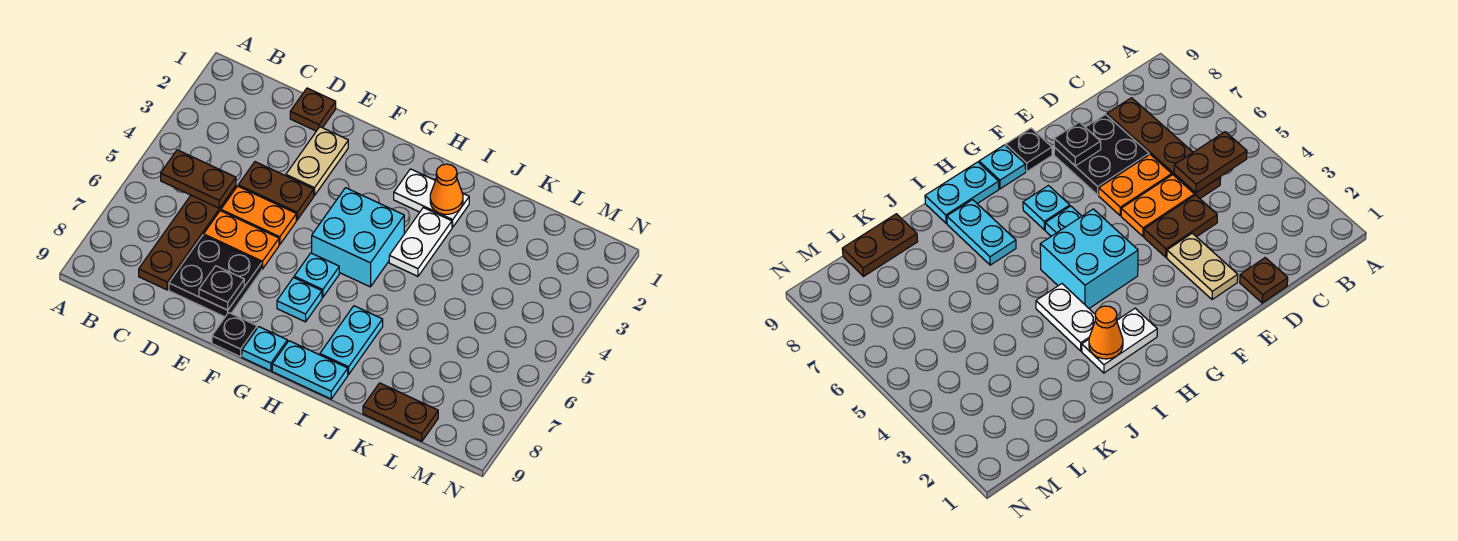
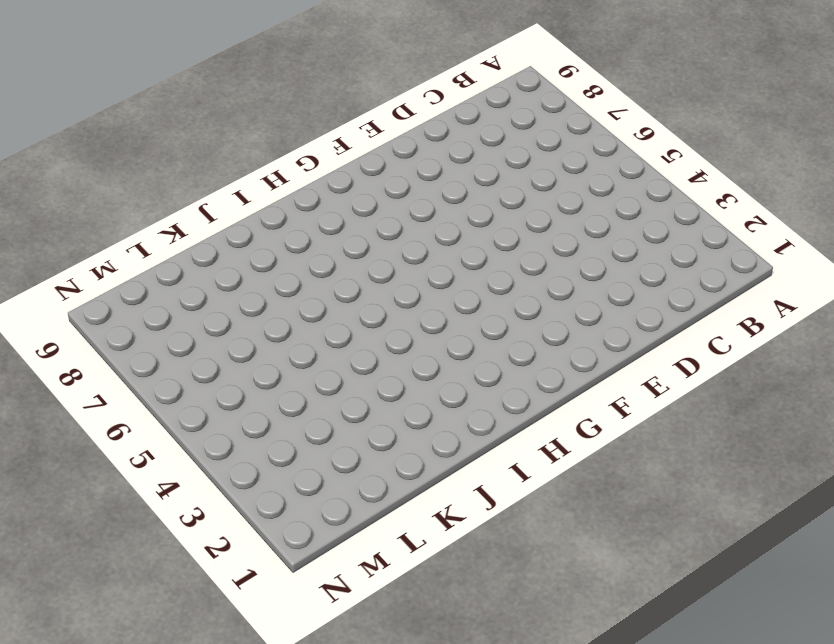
none -> brown 1x4 plate [139,186,236,290]
none -> brown 1x1 plate [290,88,336,131]
none -> brown 1x2 plate [238,162,314,220]

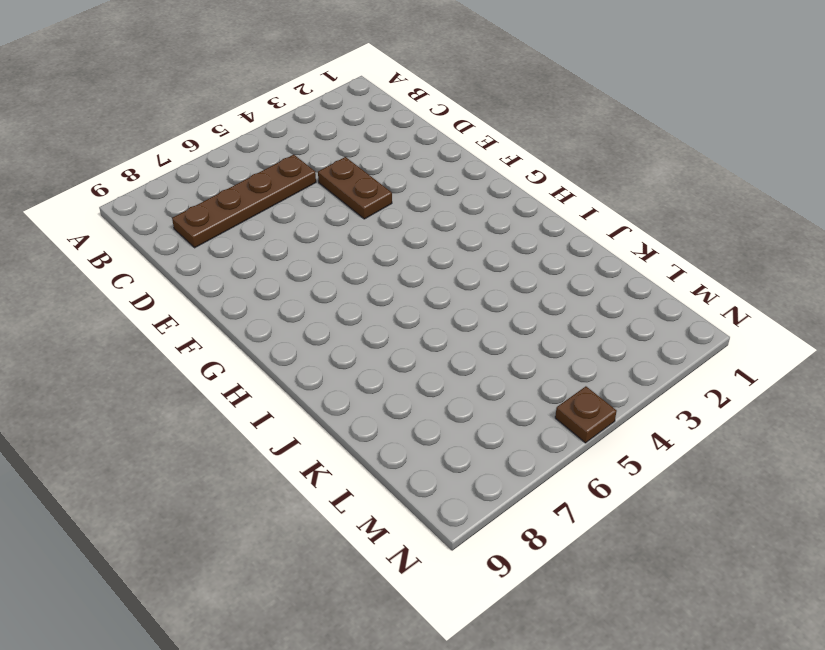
brown 1x1 plate [555,386,617,443] -> brown 1x1 plate moved to [290,88,336,131]
none -> orange 1x2 plate [221,186,296,245]
none -> orange 1x2 plate [204,211,279,269]
none -> black 2x2 plate [169,235,262,317]

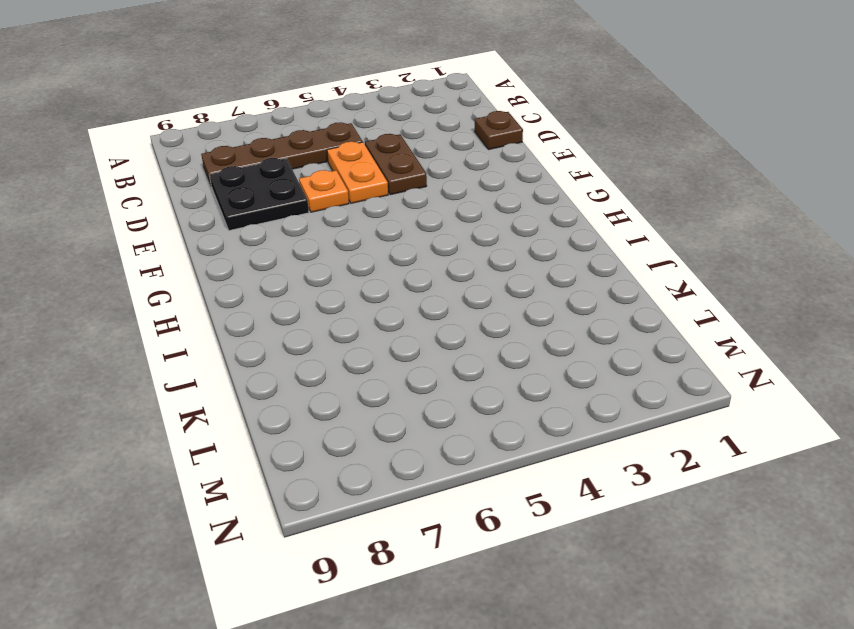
orange 1x1 plate [299,170,349,212] -> orange 1x2 plate [204,211,279,269]
none -> tan 1x2 plate [286,127,348,196]
none -> black 1x1 plate [212,313,257,357]
none -> cyan 2x2 brick [312,188,404,287]

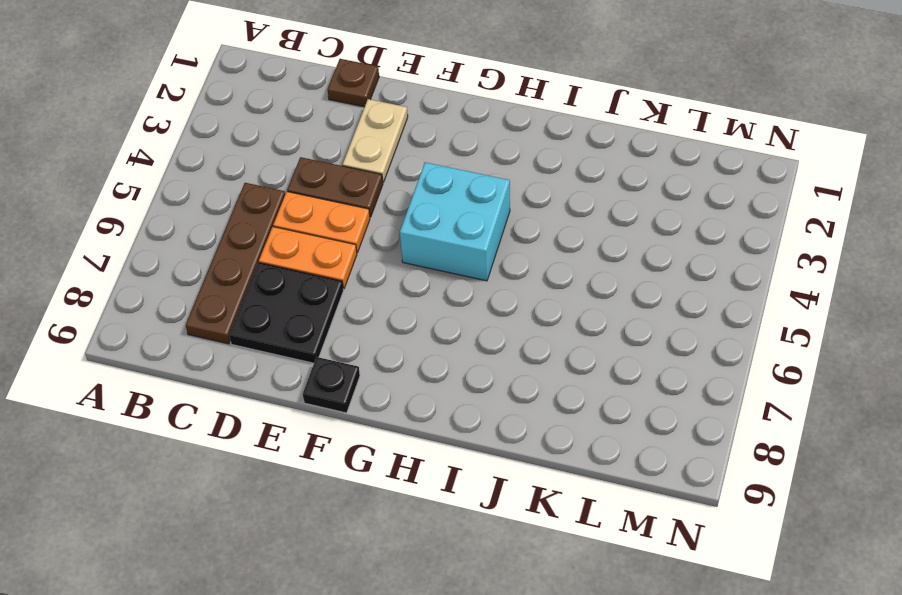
none -> cyan 1x1 plate [294,253,339,297]
none -> cyan 1x1 plate [277,278,322,322]
none -> cyan 1x1 plate [242,327,287,371]

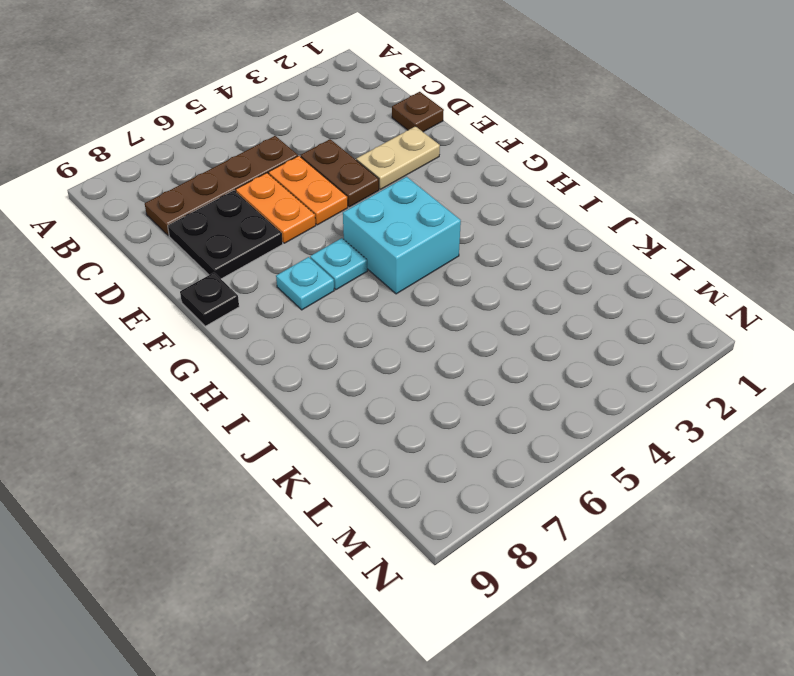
none -> cyan 1x1 plate [242,327,287,371]
none -> white 1x2 plate [394,169,469,227]
none -> cyan 1x2 plate [272,341,348,399]

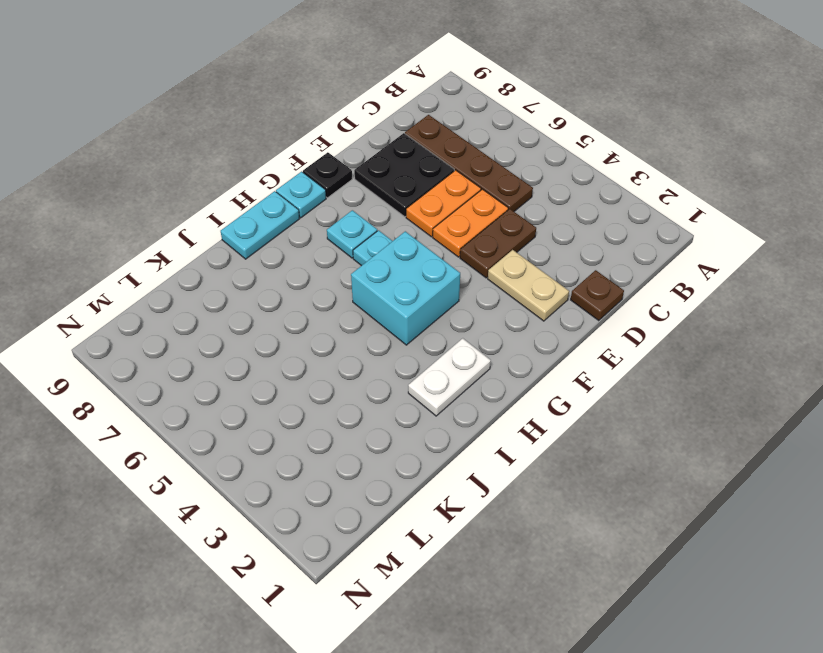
none -> white 1x2 plate [389,208,452,276]
none -> cyan 1x2 plate [320,306,383,375]
none -> brown 1x2 plate [363,383,438,441]

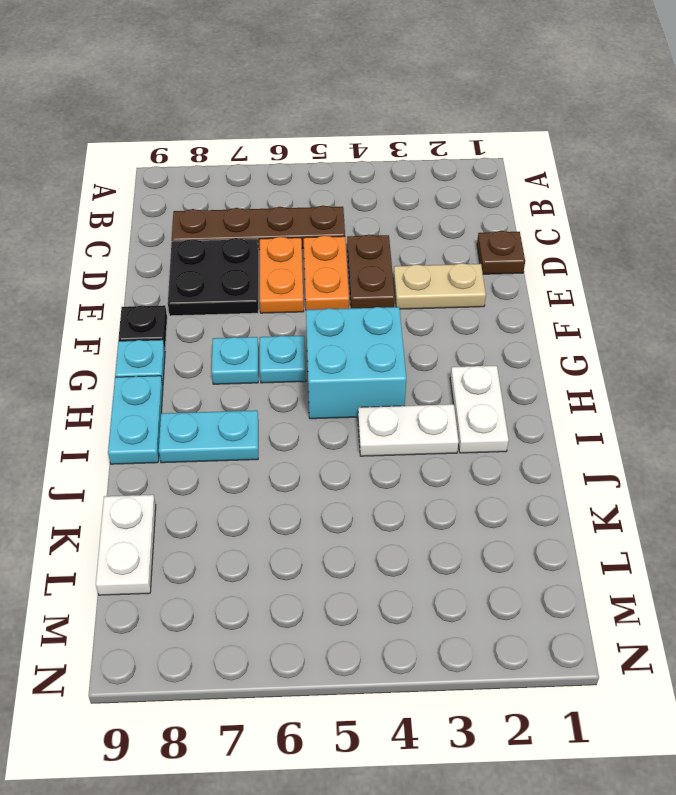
white 1x2 plate [96,495,156,595] -> brown 1x2 plate [363,383,438,441]
none -> brown 1x2 plate [161,150,236,208]
none -> black 1x1 plate [199,266,244,310]
none -> orange 1x1 cone [430,164,463,214]

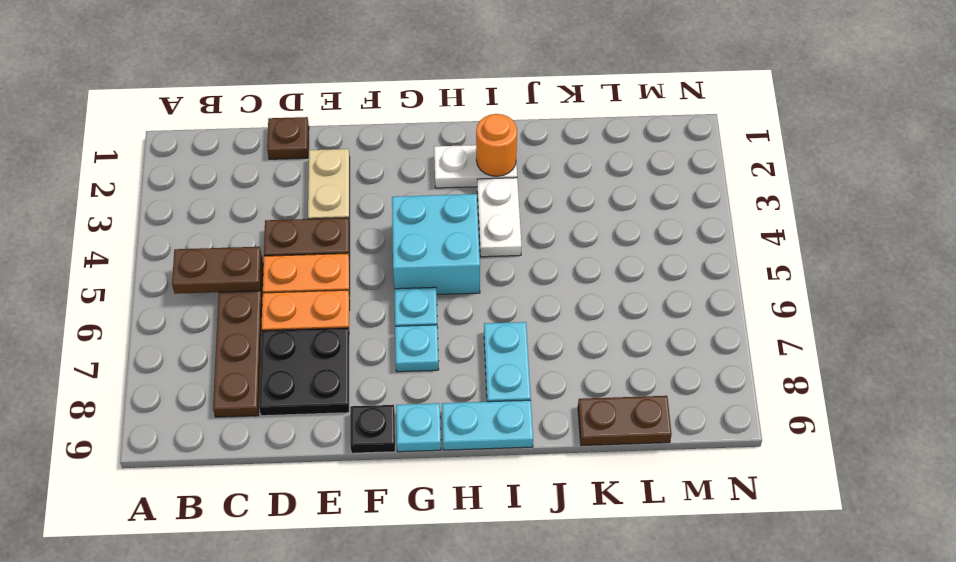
orange 1x1 round brick [476,114,517,176] -> orange 1x1 cone [430,164,463,214]
none -> black 1x1 plate [199,266,244,310]

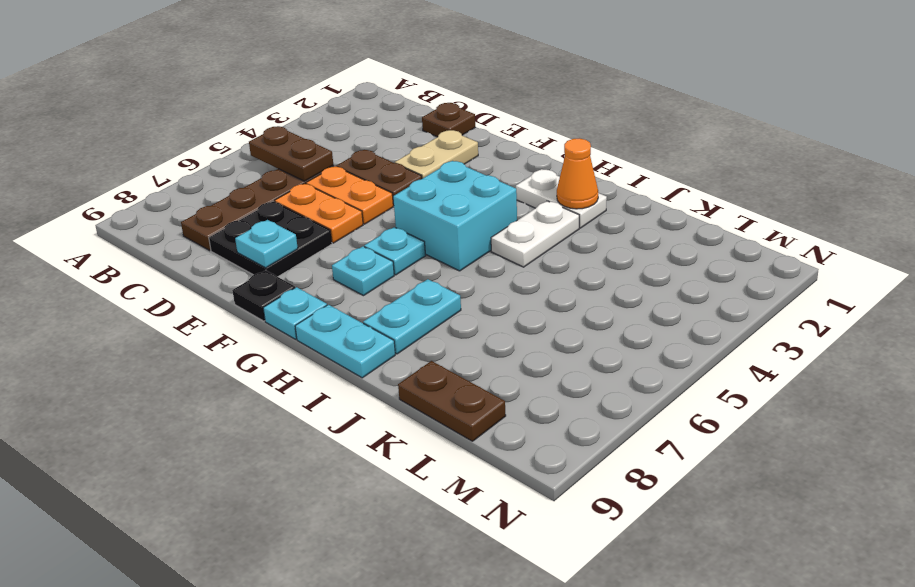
cyan 1x1 plate [235,220,298,268] -> black 1x1 plate [199,266,244,310]

